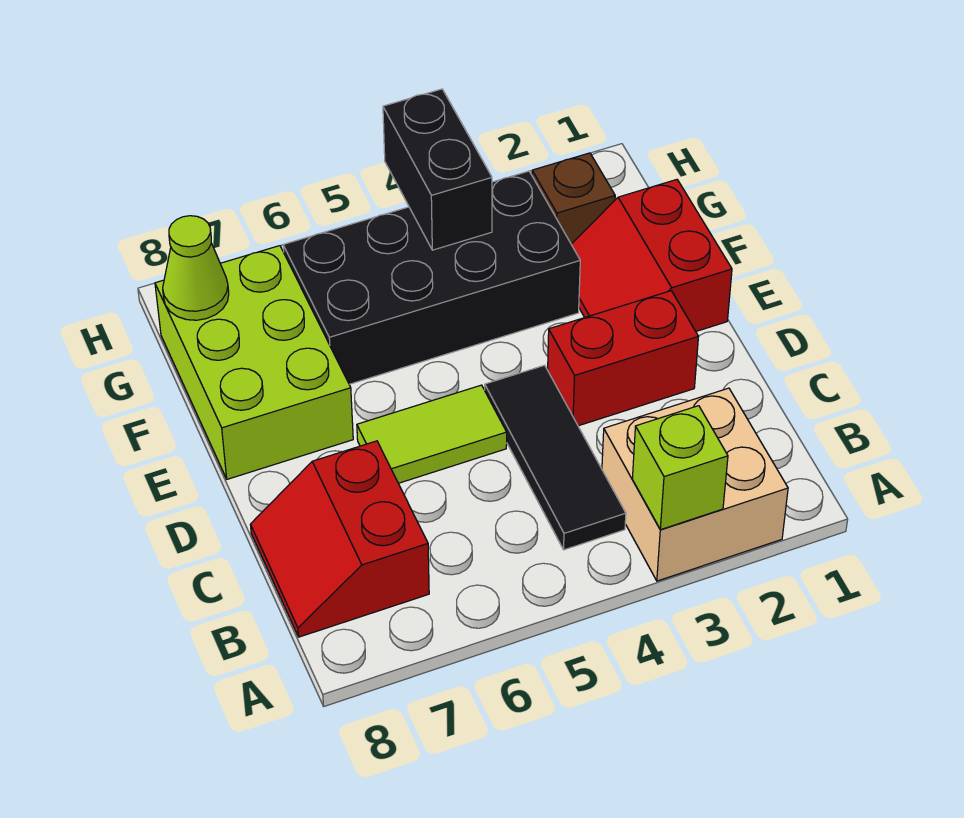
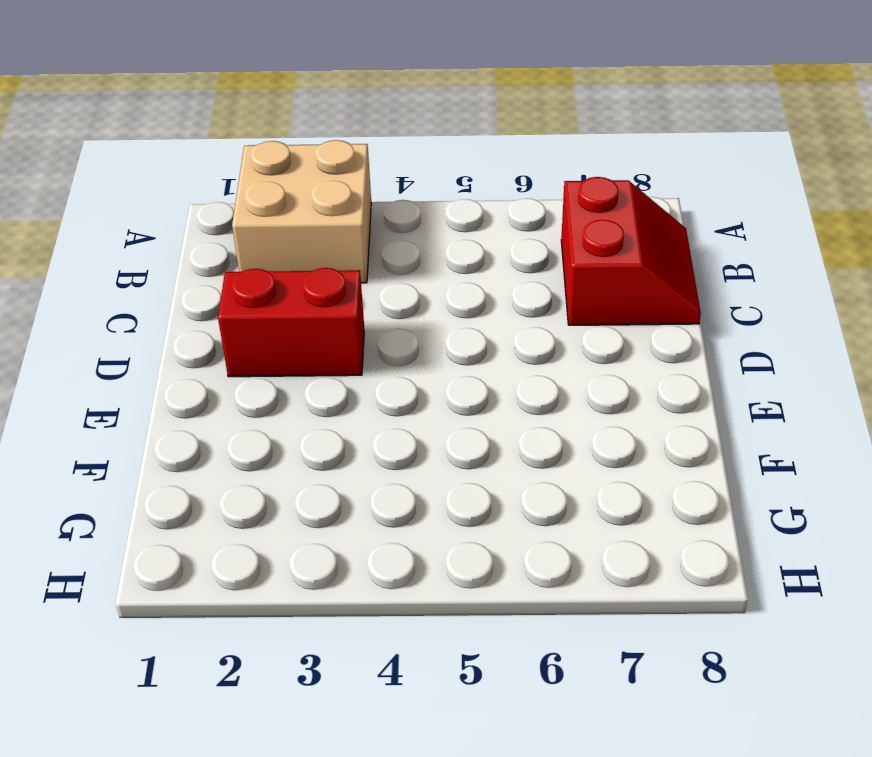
none -> black 1x3 tile [485,365,626,550]
none -> lime 1x2 tile [357,385,507,483]
none -> red 2x2 slope [571,180,732,331]

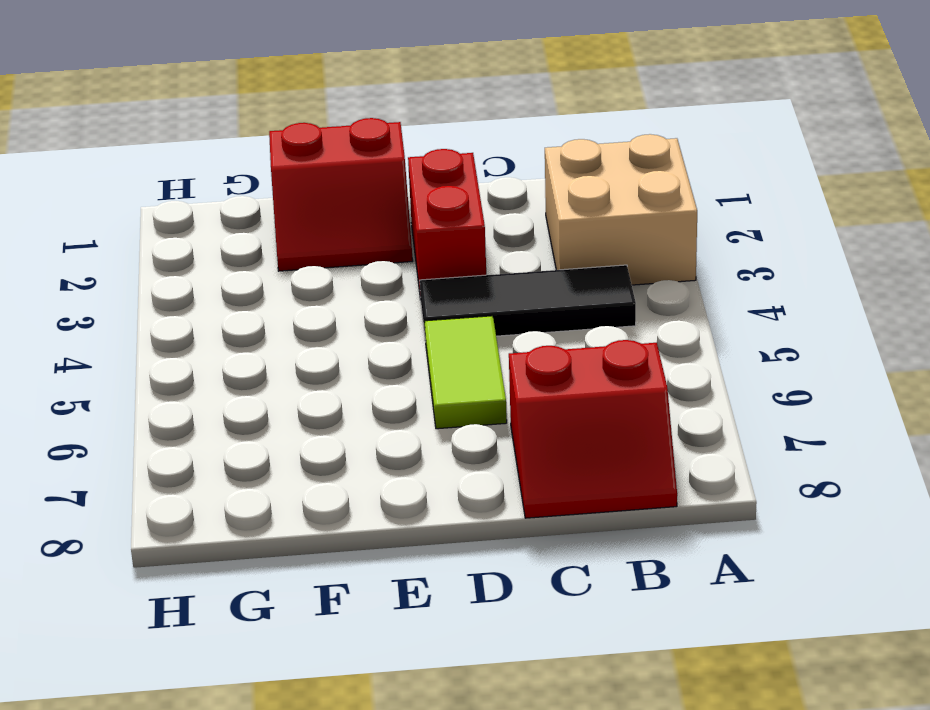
none -> lime 2x3 brick [155,246,353,479]
none -> black 2x4 brick [283,171,580,384]
none -> brown 1x1 brick [532,153,615,244]

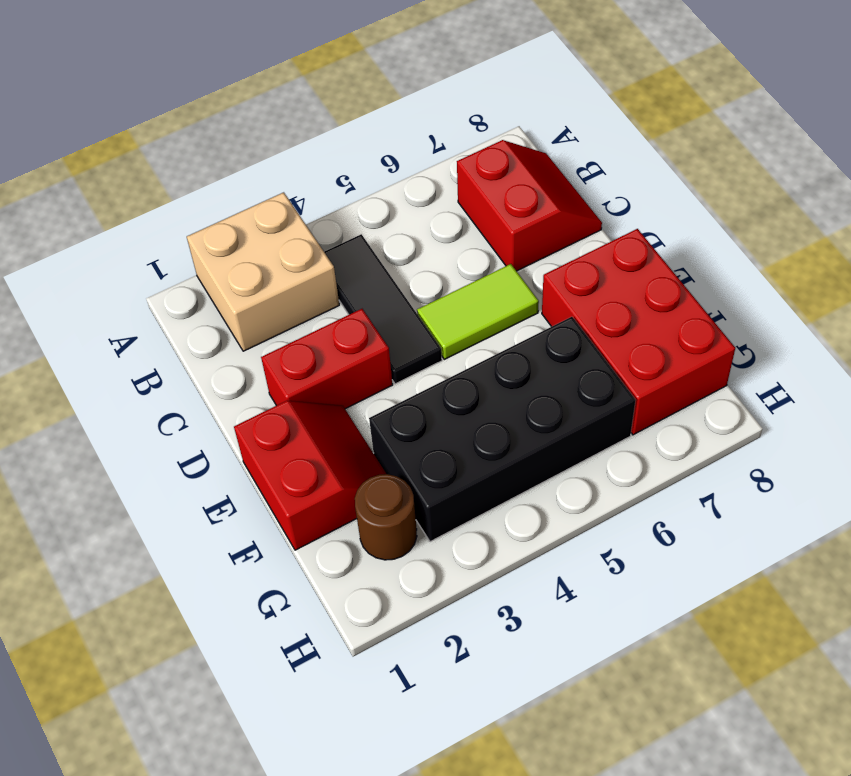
red 2x3 brick [542,229,735,435] -> lime 2x3 brick [155,246,353,479]
brown 1x1 round brick [355,474,417,560] -> brown 1x1 brick [532,153,615,244]
none -> lime 1x1 brick [632,406,728,530]
none -> black 1x2 brick [383,89,492,250]
none -> lime 1x1 cone [163,216,229,320]

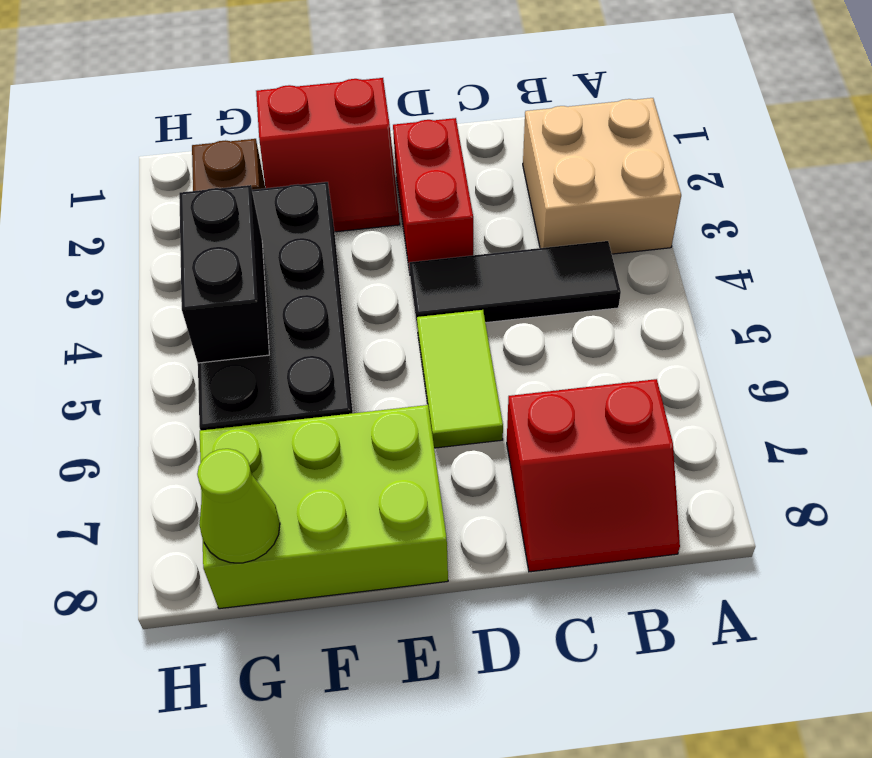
black 1x2 brick [179,185,269,363] -> black 1x2 brick turned to [383,89,492,250]
none -> lime 1x1 brick [632,406,728,530]

